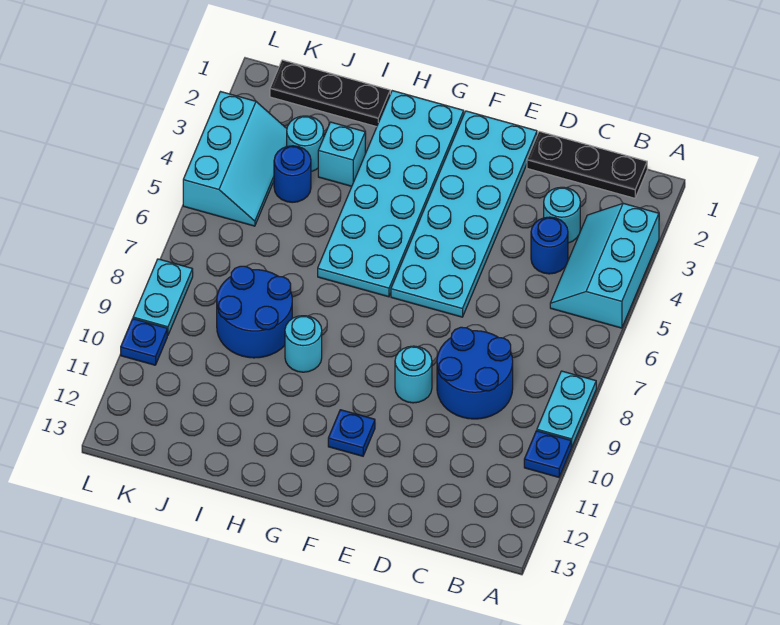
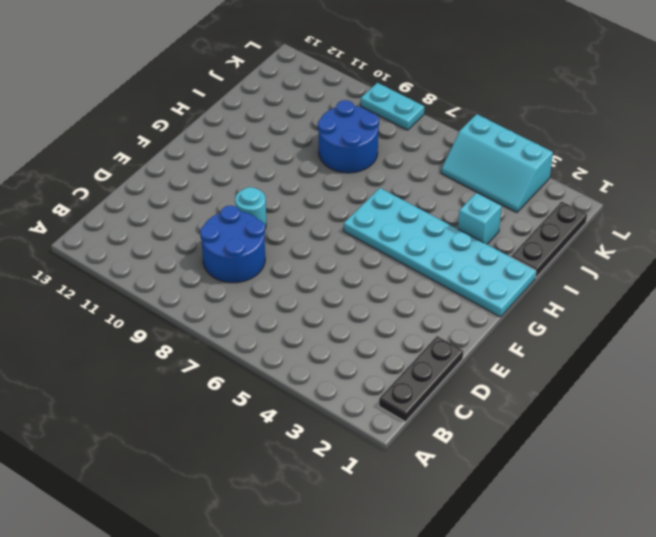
none -> cyan 2x3 slope [550,203,659,328]
none -> cyan 1x2 plate [537,371,596,447]
none -> blue 1x1 plate [524,431,572,477]

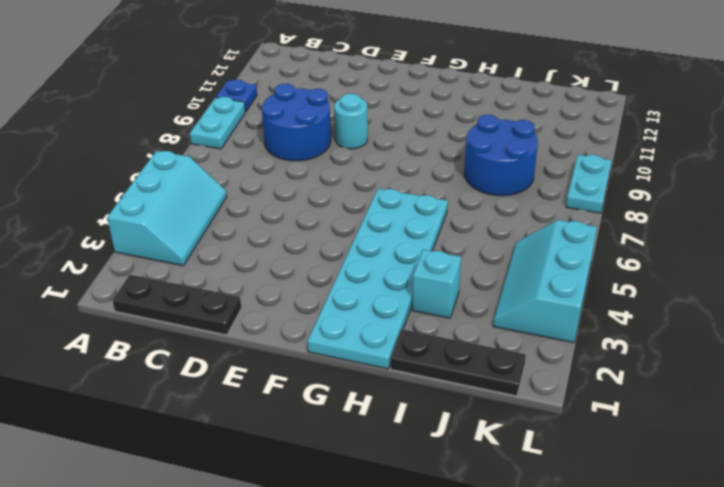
none -> cyan 1x1 round brick [544,187,580,243]
none -> blue 1x1 round brick [531,217,568,274]
none -> cyan 2x6 plate [391,111,537,317]

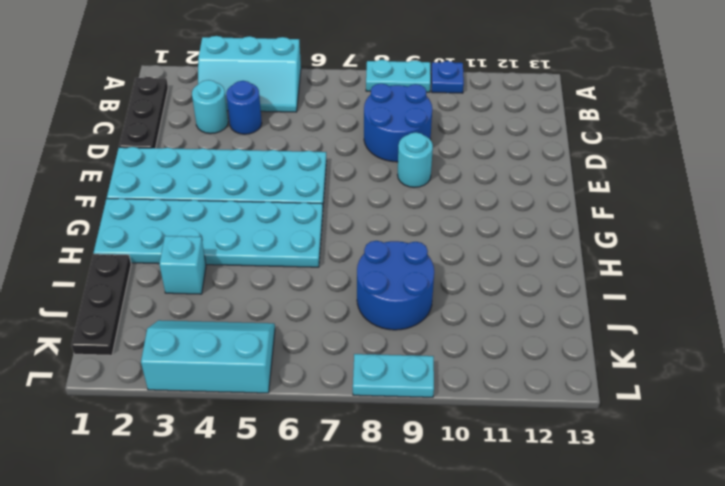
none -> blue 1x1 plate [328,410,375,456]
none -> cyan 1x1 round brick [285,316,322,372]
none -> cyan 1x1 round brick [287,116,324,172]

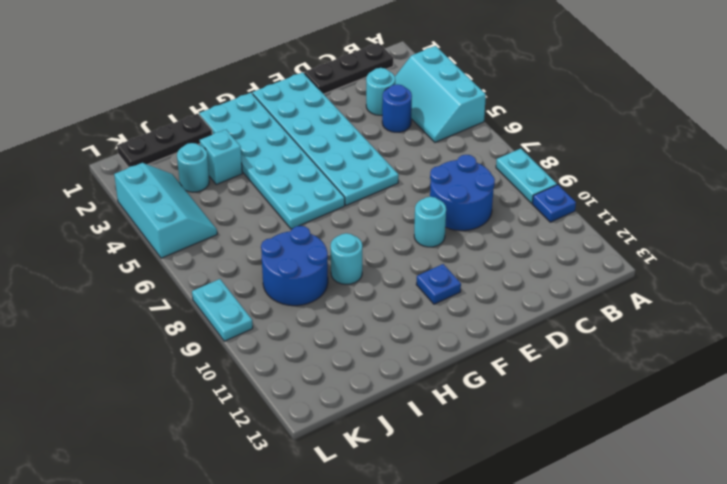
none -> blue 1x1 round brick [274,146,311,203]
none -> blue 1x1 plate [121,319,167,365]

